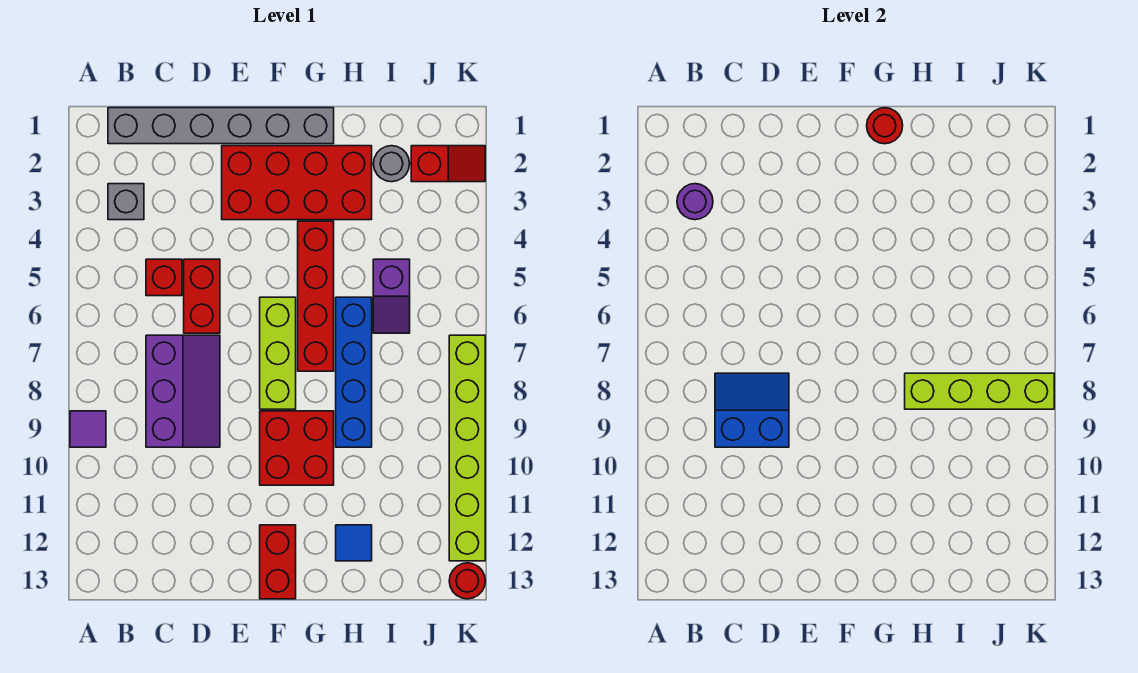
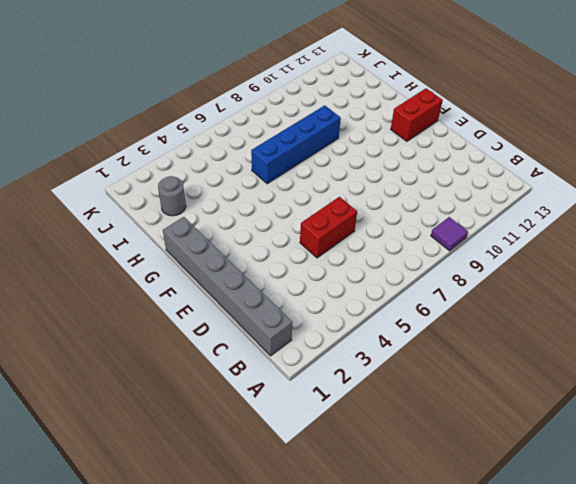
none -> grey 1x1 brick [108,184,144,220]
none -> red 1x1 brick [146,259,182,296]
none -> purple 2x3 slope [146,335,220,447]

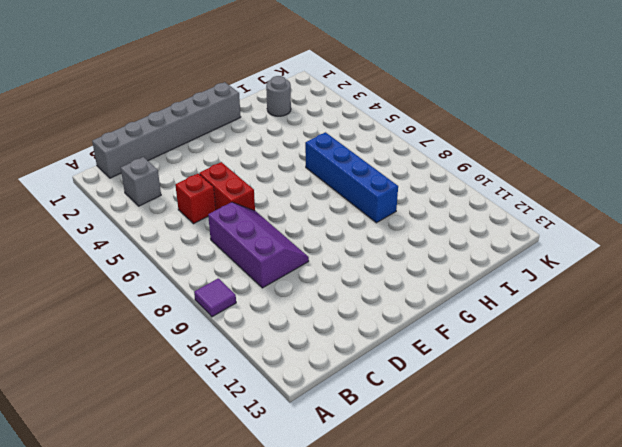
none -> red 2x4 brick [222,146,372,220]
none -> lime 1x3 brick [260,297,296,409]
none -> red 2x2 brick [260,411,334,485]

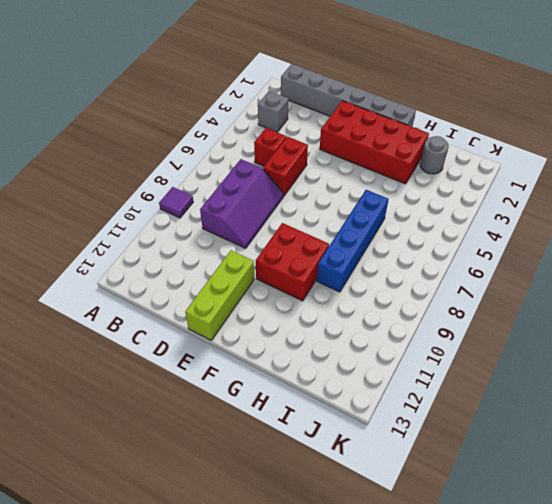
lime 1x3 brick [185,250,254,340] -> lime 1x3 brick moved to [260,297,296,409]
none -> red 1x2 brick [260,525,296,599]
none -> red 1x4 brick [298,221,334,371]
none -> blue 1x1 tile [336,525,372,561]

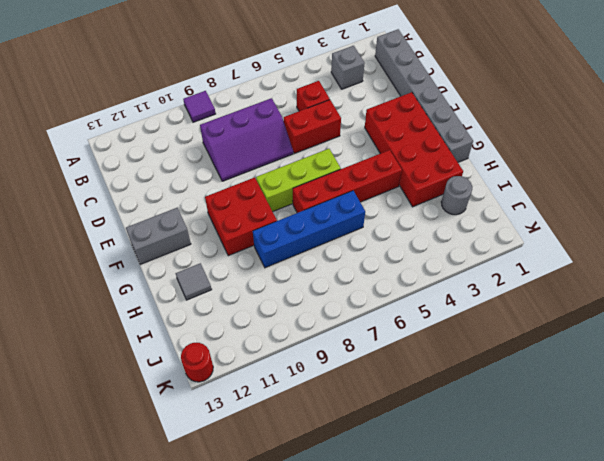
grey 1x2 brick [126,208,191,264] -> red 1x2 brick [260,525,296,599]
grey 1x1 tile [176,263,212,300] -> blue 1x1 tile [336,525,372,561]
none -> purple 1x2 slope [373,259,410,333]
none -> red 1x2 slope [411,146,485,182]
none -> lime 1x6 brick [449,335,485,561]

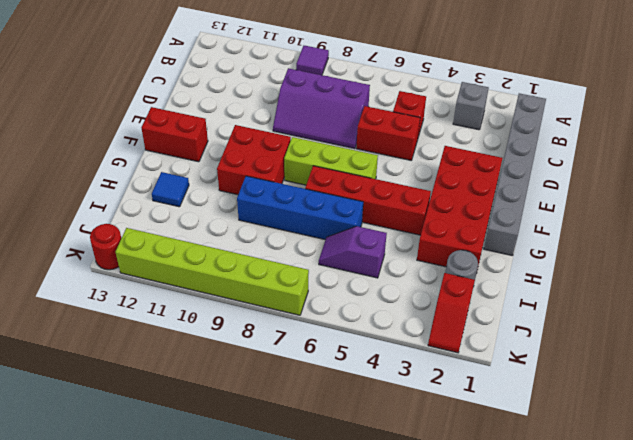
none -> purple 1x1 round brick [677,184,713,220]
none -> blue 2x2 slope [715,373,789,447]
none -> red 1x1 round brick [867,108,903,144]

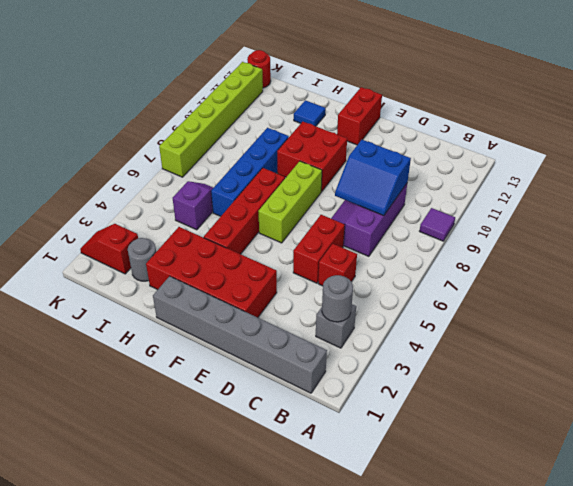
grey 1x1 round brick [322,275,353,322] -> purple 1x1 round brick [677,184,713,220]
none -> red 1x1 round brick [867,108,903,144]
none -> lime 1x4 brick [905,373,1054,409]

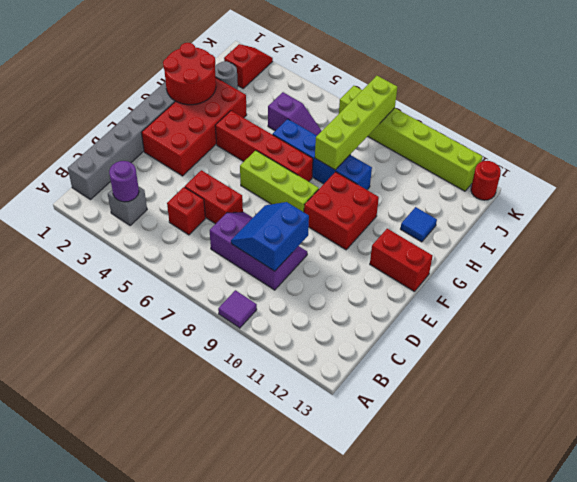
red 2x2 round brick [163,43,216,105] -> red 1x1 round brick [867,108,903,144]

